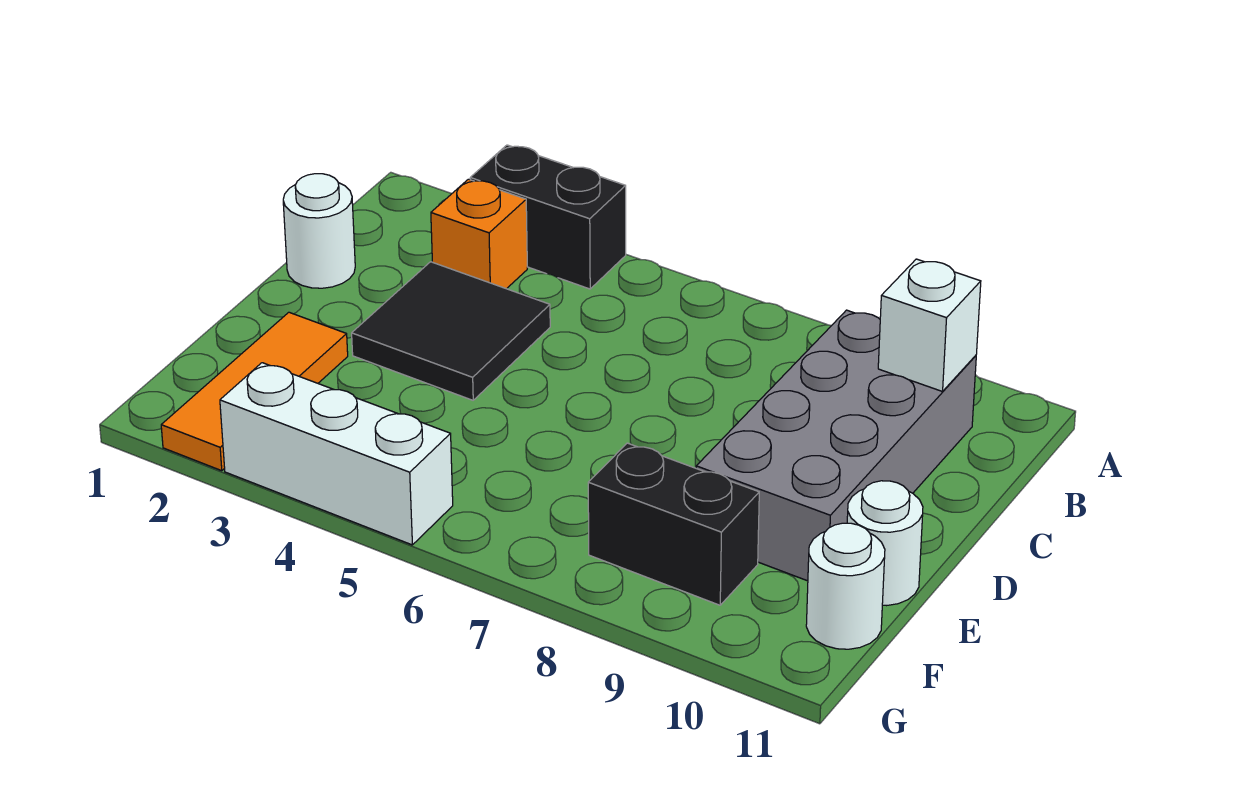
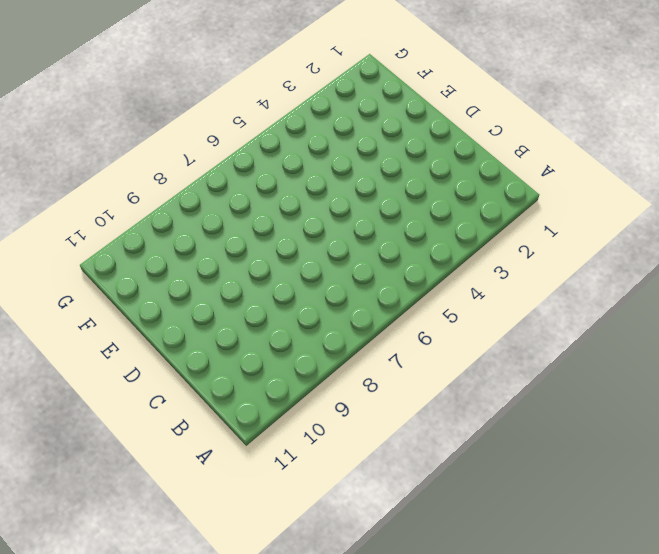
none -> black 1x2 brick [470,145,626,289]
none -> orange 1x1 brick [431,179,527,289]

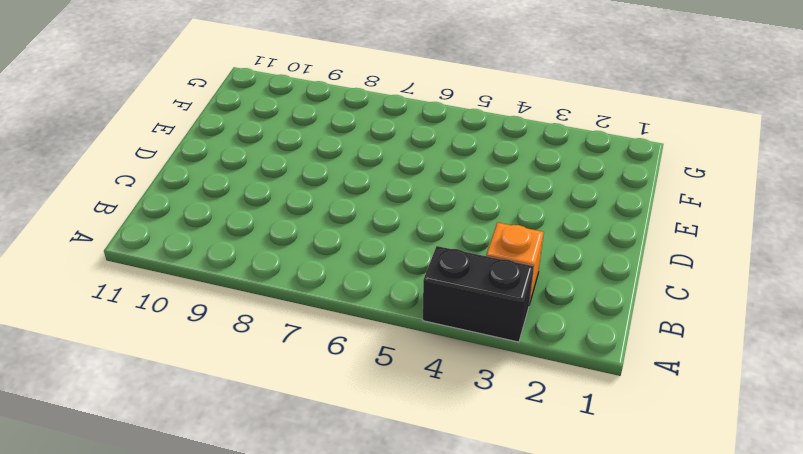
none -> grey 2x4 brick [696,310,976,581]
none -> white 1x1 round brick [283,174,355,288]

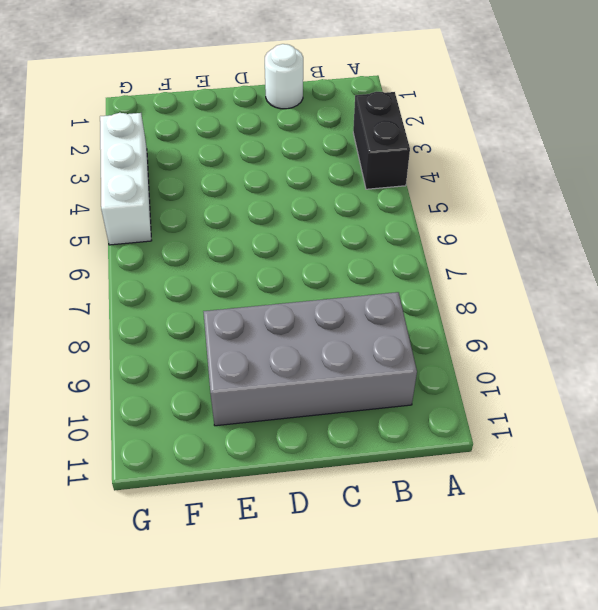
none -> orange 1x1 brick [431,179,527,289]
none -> black 2x2 tile [352,262,550,400]

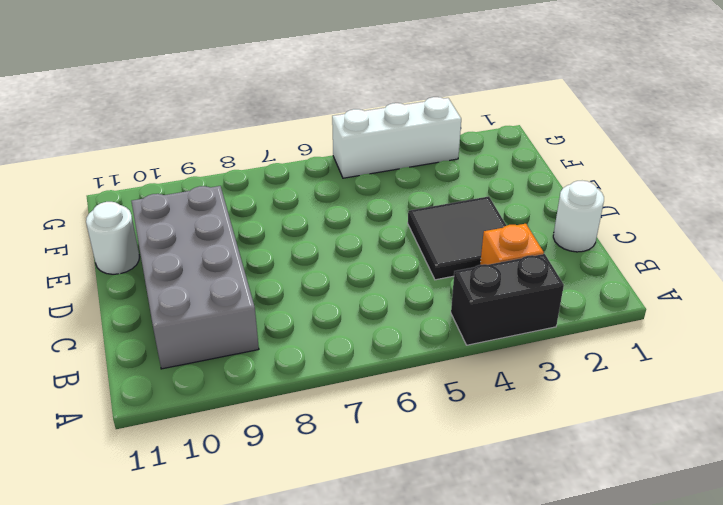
none -> orange 1x3 tile [161,312,348,471]
none -> black 1x2 brick [588,443,759,605]

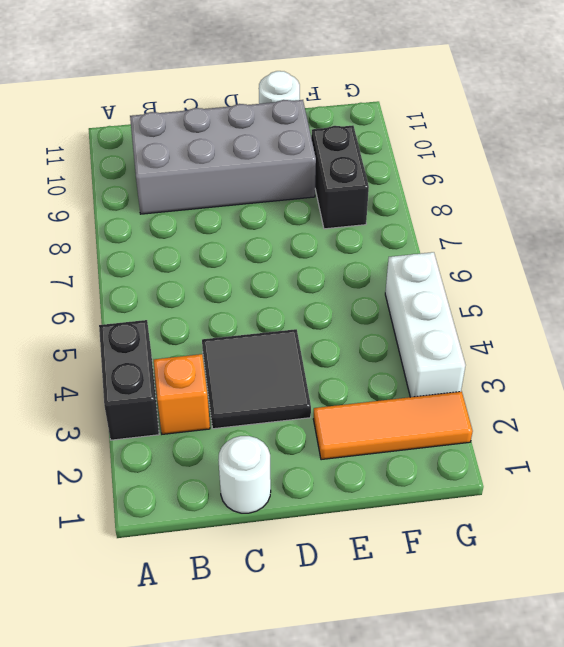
none -> white 1x1 round brick [806,523,885,649]
none -> white 1x1 brick [878,259,981,392]

